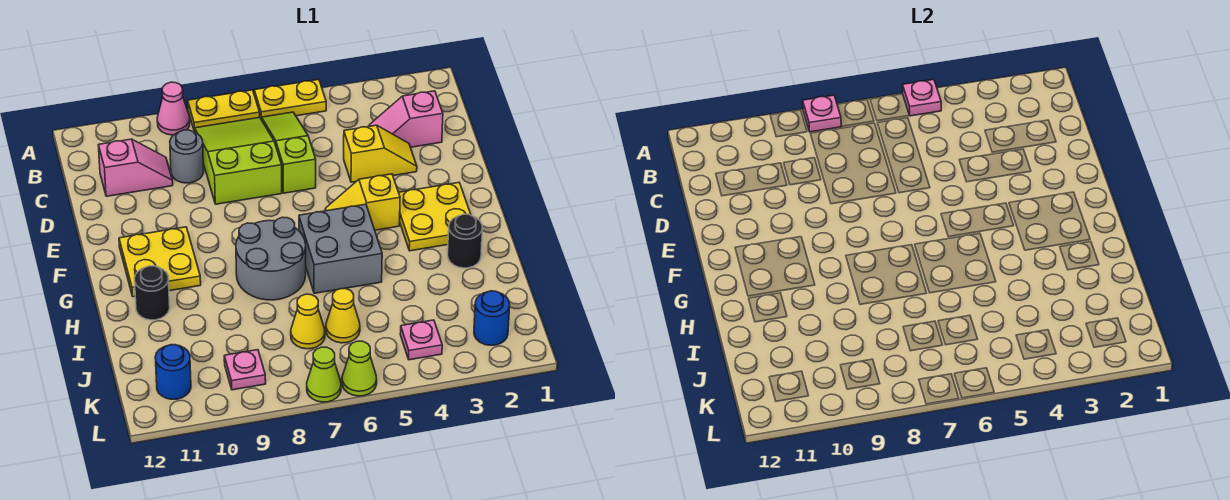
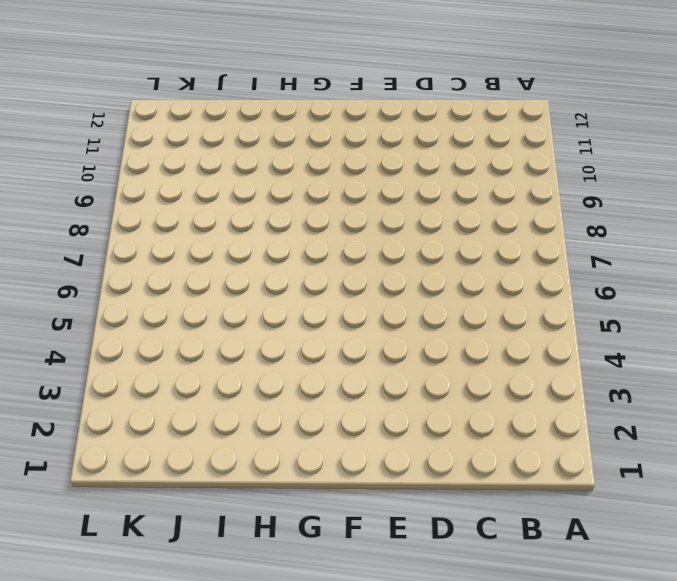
none -> yellow 1x2 plate [254,80,326,120]
none -> yellow 1x2 plate [188,90,260,132]
none -> pink 1x1 cone [157,82,190,135]

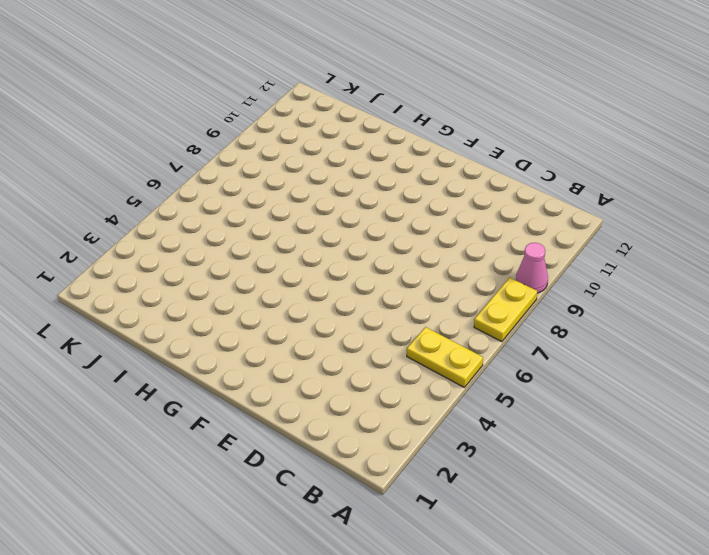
yellow 1x2 plate [407,327,483,387] -> yellow 1x2 plate turned to [254,80,326,120]
none -> lime 1x3 slope [262,112,316,193]
none -> lime 2x3 slope [195,118,282,204]
none -> pink 1x2 slope [369,91,443,147]

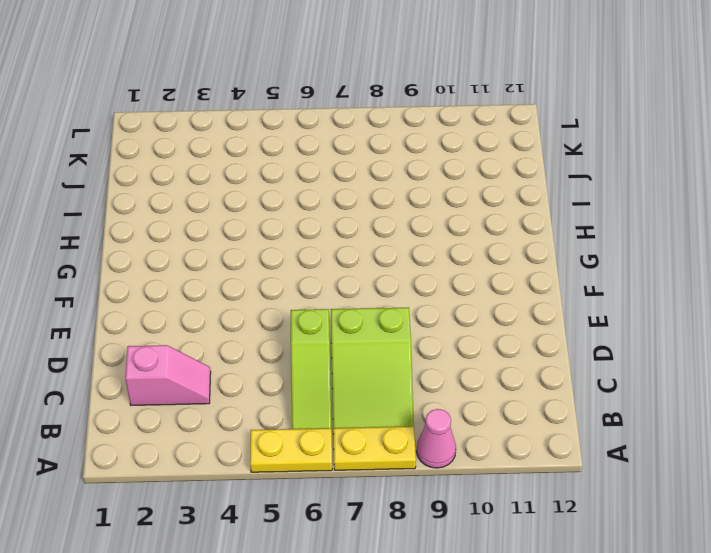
none -> grey 1x1 round brick [170,130,204,183]
none -> pink 1x2 slope [98,139,173,196]
none -> yellow 1x2 slope [344,125,417,182]

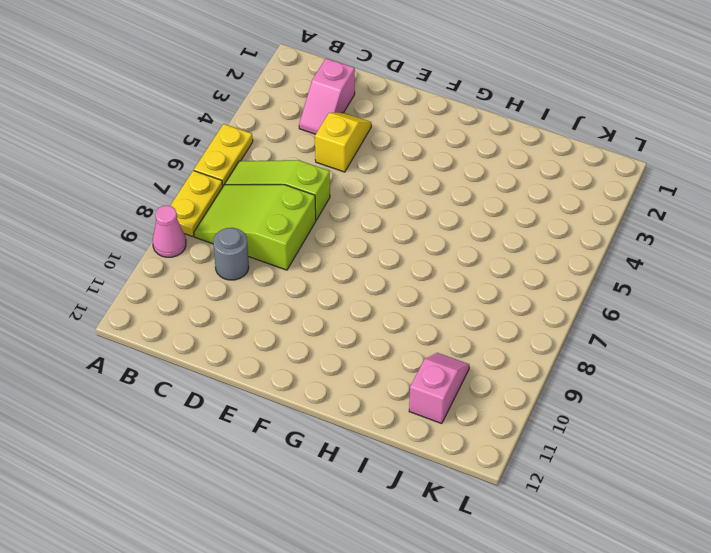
pink 1x2 slope [409,353,469,424] -> pink 1x2 slope moved to [98,139,173,196]
none -> yellow 2x2 plate [399,183,471,251]
none -> yellow 1x2 slope [325,174,400,230]
none -> yellow 2x2 plate [119,227,201,297]

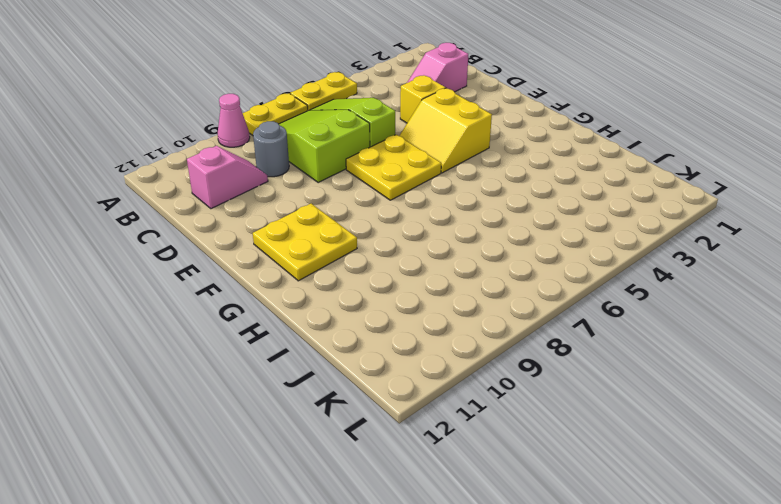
yellow 2x2 slope [399,88,492,173] -> yellow 1x2 slope [325,174,400,230]
yellow 2x2 plate [346,135,441,200] -> yellow 2x2 plate moved to [399,183,471,251]
none -> grey 2x2 brick [299,204,382,293]
none -> grey 2x2 round brick [236,217,306,300]
none -> black 1x1 round brick [448,214,482,268]

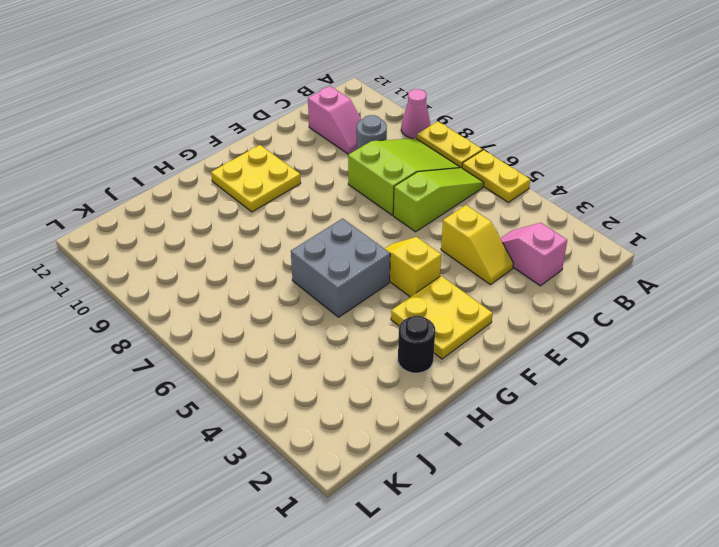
none -> grey 2x2 round brick [236,217,306,300]
none -> black 1x1 round brick [135,266,170,320]
none -> yellow 1x1 cone [326,289,360,343]

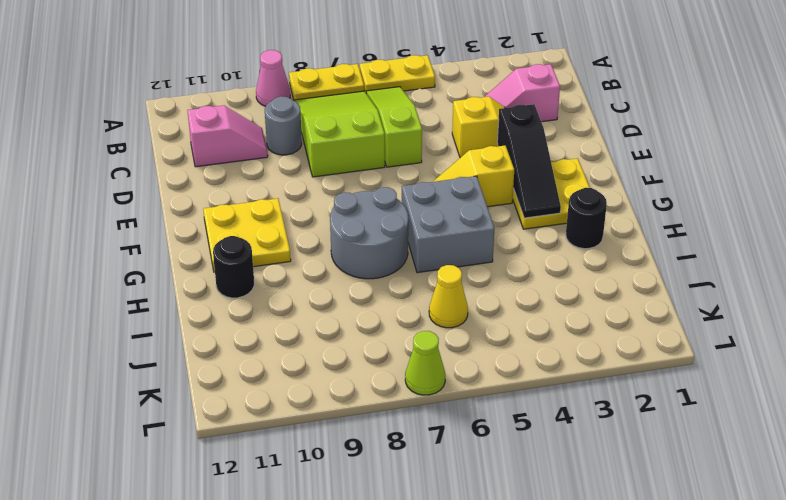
black 1x3 slope [497,104,561,218] -> none
none -> yellow 1x1 cone [291,294,325,349]
none -> blue 1x1 round brick [474,291,510,345]
none -> pink 1x1 plate [400,320,442,360]

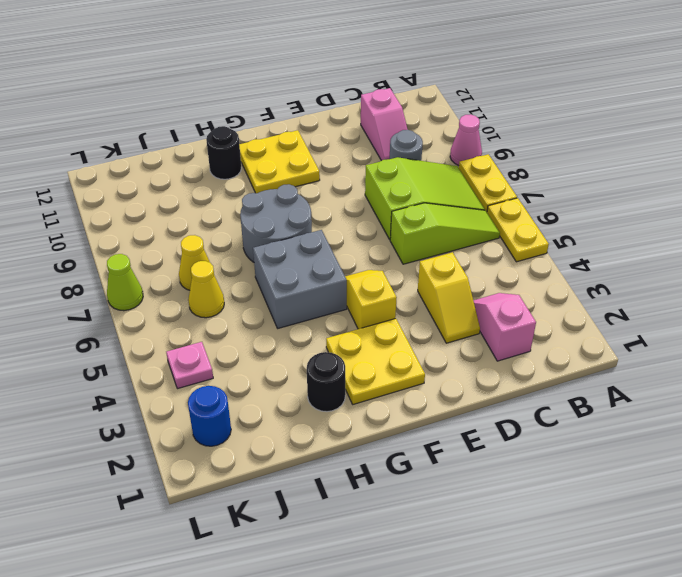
none -> pink 1x1 plate [224,350,266,390]
none -> blue 1x1 round brick [155,345,191,399]
none -> lime 1x1 cone [342,341,377,396]

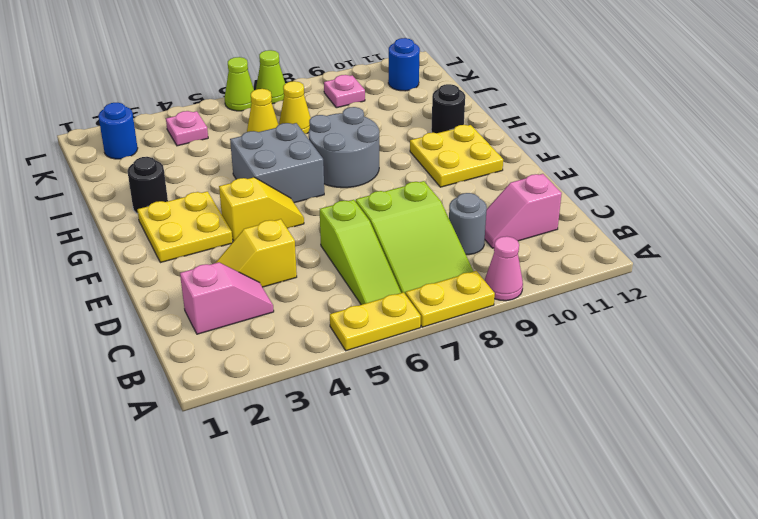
none -> pink 1x1 plate [903,80,941,116]
none -> pink 1x1 plate [803,95,841,132]

